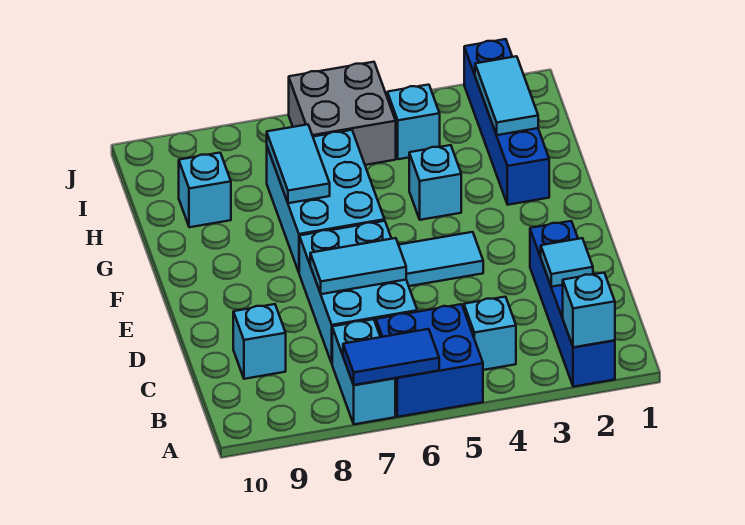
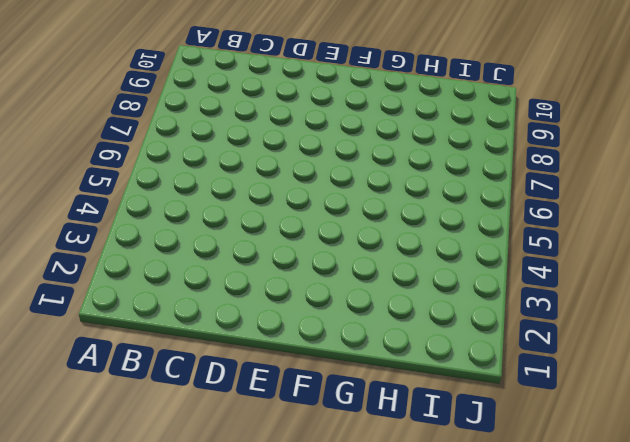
none -> blue 1x4 brick [530,221,615,387]
none -> blue 2x2 brick [376,304,483,417]
none -> cyan 1x2 brick [332,319,395,424]

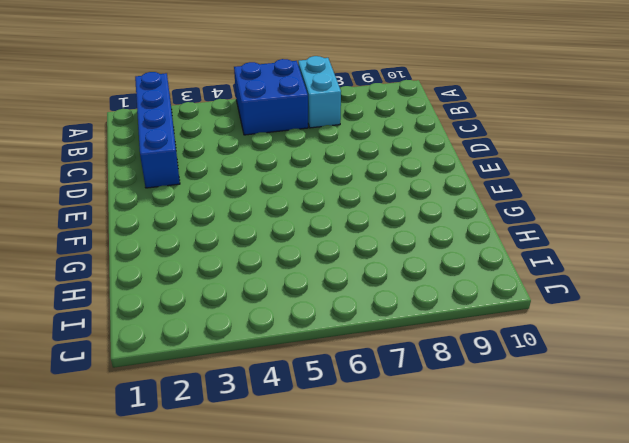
none -> cyan 1x1 brick [464,297,516,370]
none -> cyan 2x3 brick [299,221,417,363]
none -> cyan 1x1 brick [233,304,286,379]

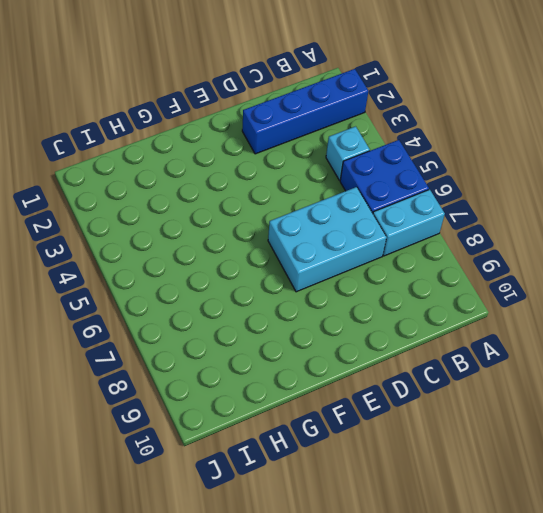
none -> cyan 1x1 brick [233,304,286,379]
none -> cyan 1x2 tile [399,232,483,286]
none -> cyan 2x3 brick [267,130,385,272]

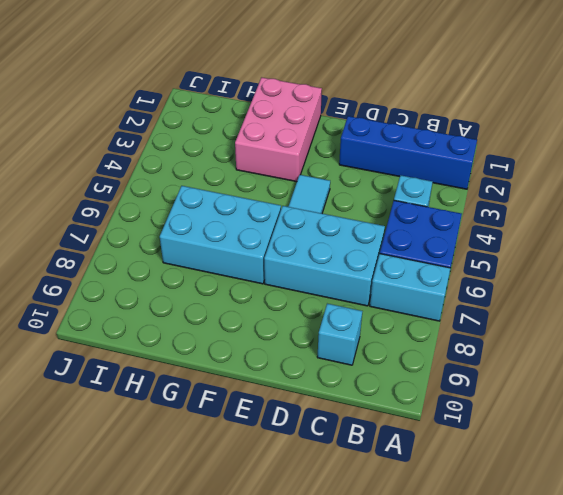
pink 2x3 brick [235,77,322,182] -> blue 1x4 brick [464,39,549,205]
none -> cyan 1x1 brick [409,145,461,220]
none -> cyan 1x1 brick [179,153,231,227]
none -> cyan 1x1 brick [387,85,440,159]

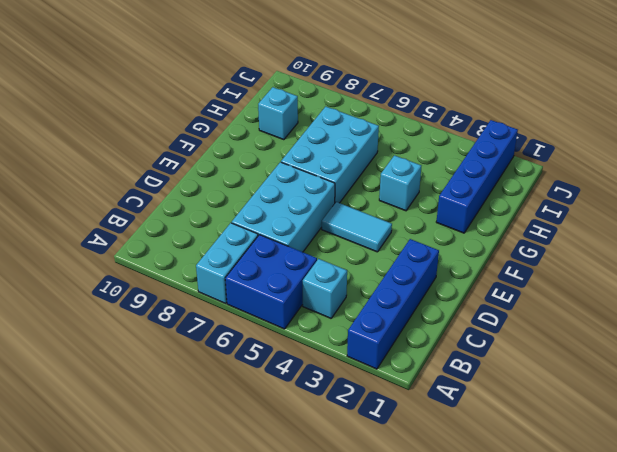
none -> cyan 1x1 brick [233,304,286,379]
none -> cyan 1x1 brick [387,85,440,159]
none -> grey 2x2 brick [289,62,396,165]

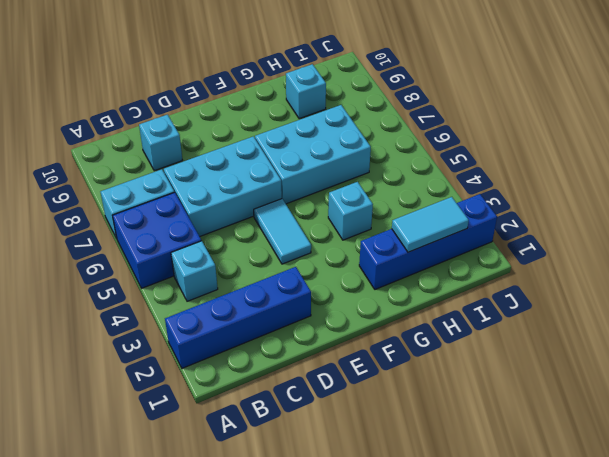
none -> cyan 1x1 brick [387,85,440,159]
none -> grey 2x2 brick [289,62,396,165]
none -> cyan 1x1 brick [563,273,615,347]

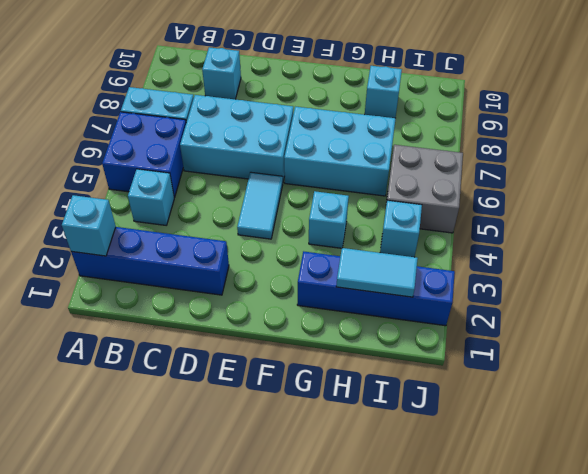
none -> blue 1x2 tile [343,329,439,385]
none -> cyan 1x1 tile [541,238,593,287]
none -> cyan 1x2 tile [310,238,406,294]

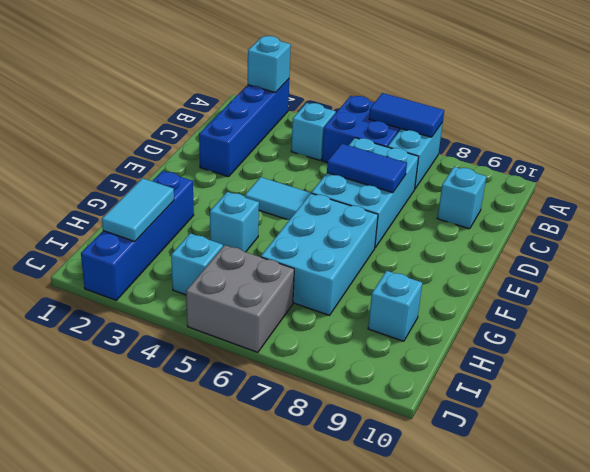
blue 1x2 tile [327,144,407,193] -> cyan 1x2 tile [310,238,406,294]
none -> cyan 1x1 tile [541,238,593,287]
none -> cyan 1x2 tile [267,124,330,203]

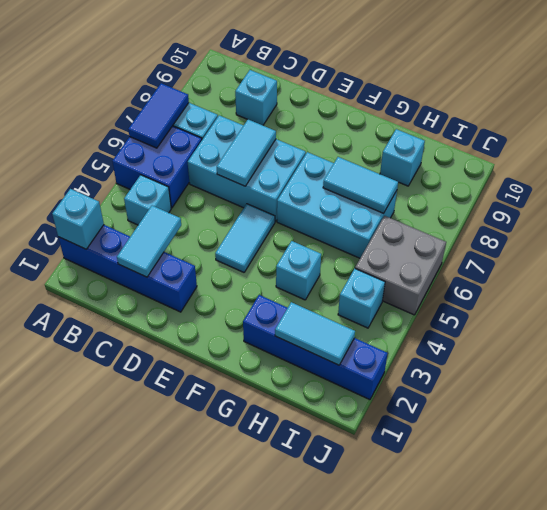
cyan 1x2 tile [117,206,181,277] -> cyan 1x1 tile [541,238,593,287]

